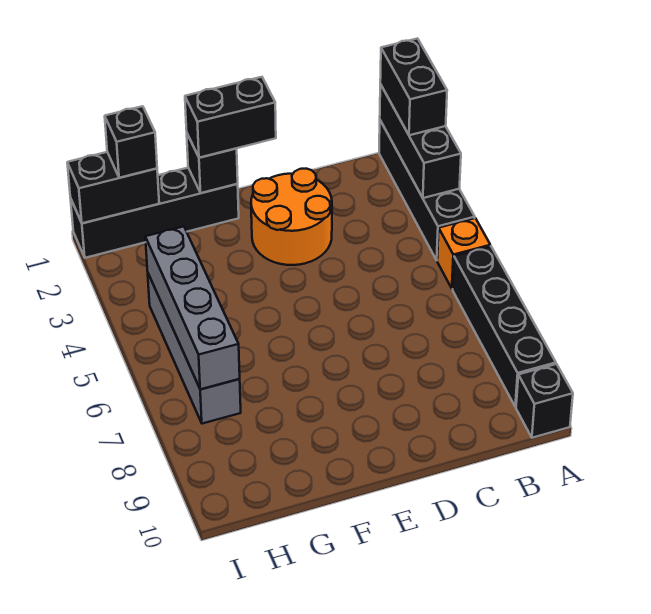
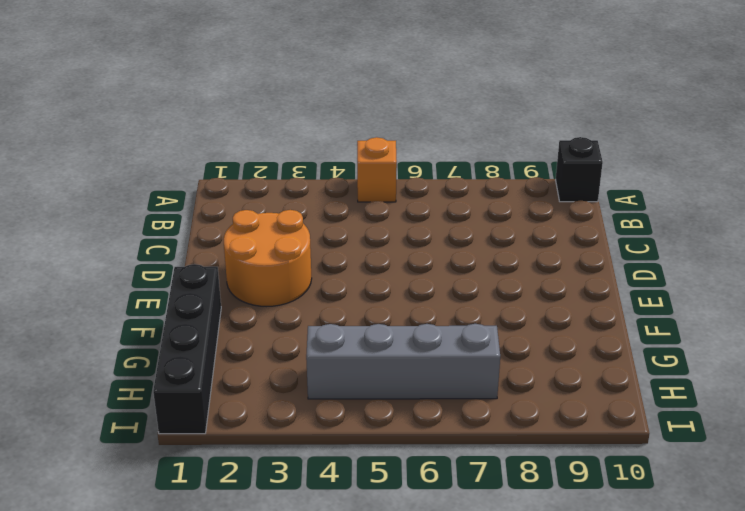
none -> black 1x4 brick [379,121,475,260]
none -> black 1x4 brick [453,246,556,407]
none -> black 1x3 brick [380,84,461,198]

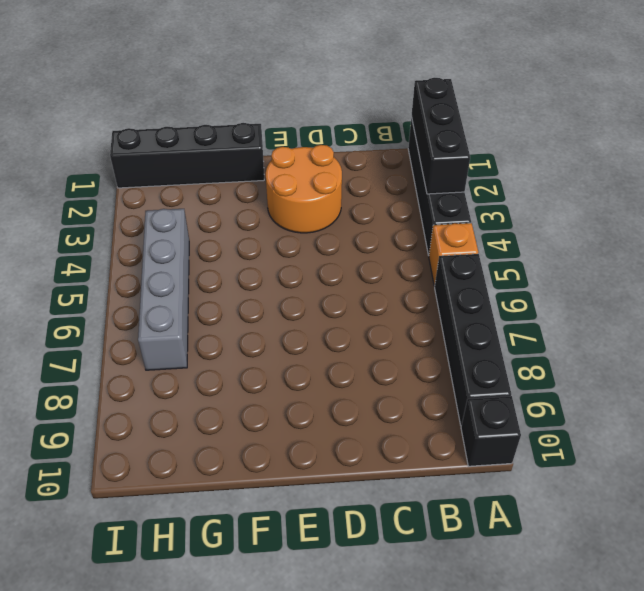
none -> black 1x1 brick [187,134,238,193]
none -> black 1x2 brick [67,152,159,223]
none -> grey 1x4 brick [145,226,240,389]

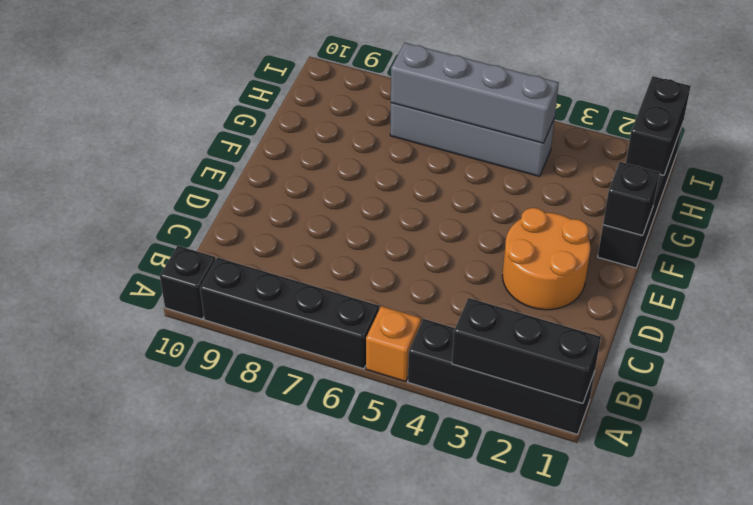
none -> black 1x2 brick [380,39,447,135]
none -> black 1x2 brick [185,77,276,158]
none -> black 1x1 brick [105,106,157,178]

